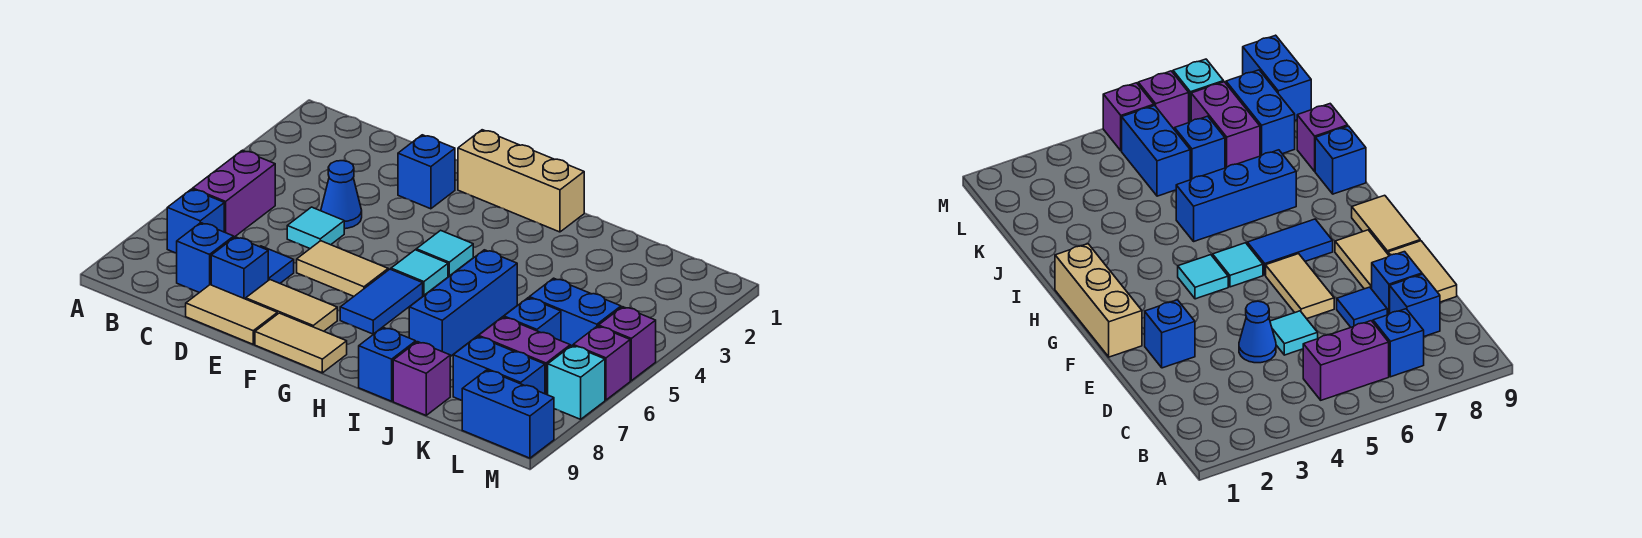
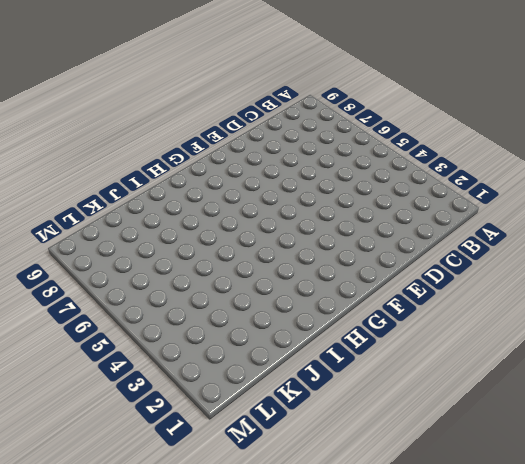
none -> purple 1x2 brick [193,150,275,237]
none -> blue 1x1 brick [167,189,224,253]
none -> blue 1x1 brick [177,223,234,293]

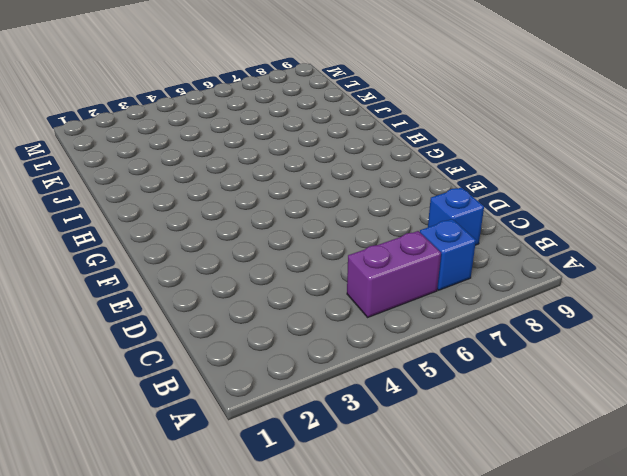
none -> blue 1x1 cone [321,161,362,229]
none -> cyan 1x1 tile [287,207,344,248]
none -> blue 1x1 tile [260,246,294,283]

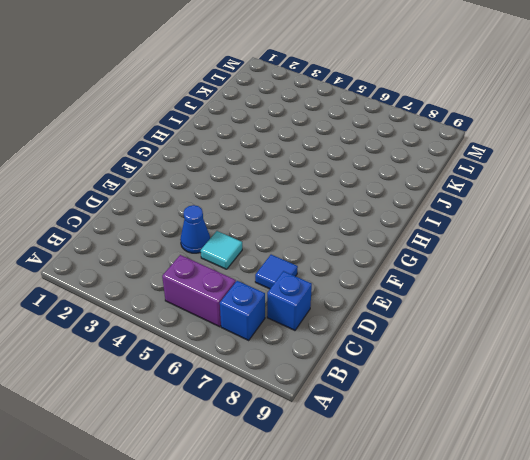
none -> blue 1x1 brick [211,237,268,299]
none -> tan 1x2 tile [186,285,277,344]
none -> blue 1x1 brick [398,135,455,209]

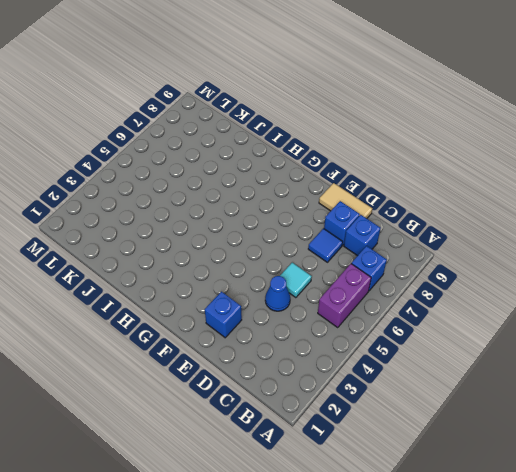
none -> tan 1x2 tile [297,241,388,296]
none -> tan 1x2 tile [246,280,337,331]
none -> tan 1x3 brick [458,130,584,232]

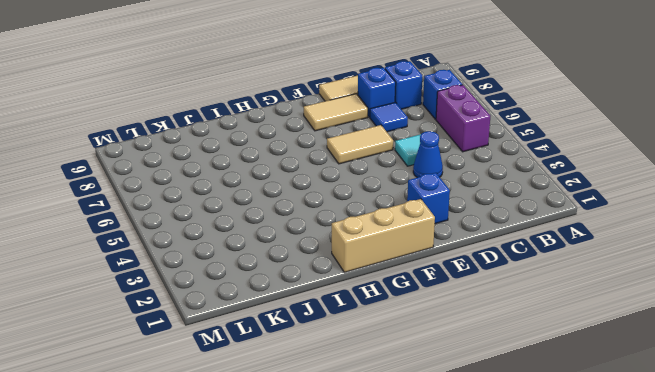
none -> tan 1x2 tile [255,313,347,373]
none -> cyan 1x1 tile [416,230,473,276]
none -> cyan 1x1 tile [391,250,448,295]

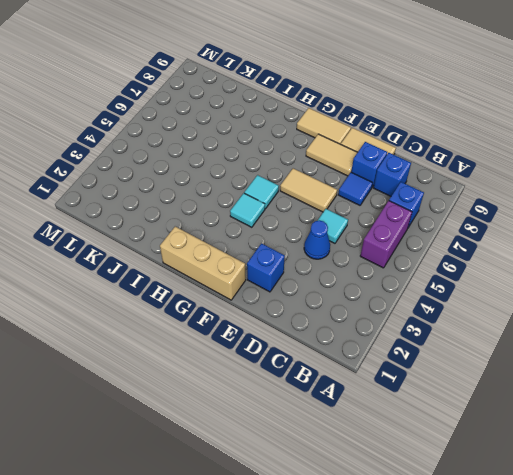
none -> blue 1x2 tile [340,269,423,334]
none -> blue 1x3 brick [409,250,517,357]
none -> blue 1x1 brick [359,327,416,401]

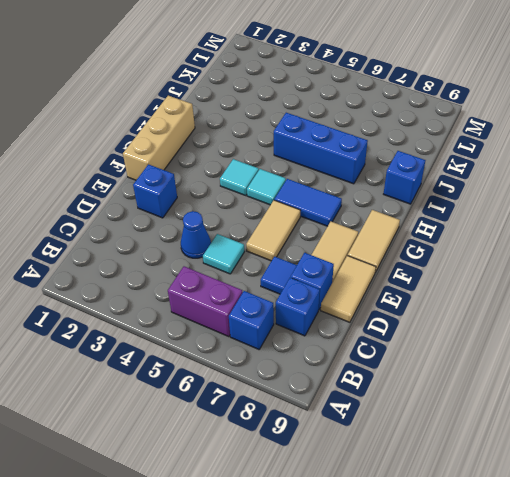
none -> purple 1x1 brick [393,342,450,415]
none -> blue 1x2 brick [529,278,621,346]
none -> blue 1x1 brick [504,298,561,341]

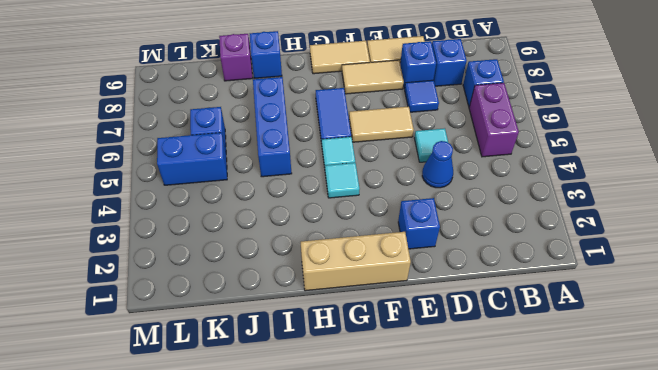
none -> purple 1x2 brick [479,317,570,395]
none -> blue 1x2 brick [453,337,545,400]
none -> blue 1x2 brick [462,370,554,458]

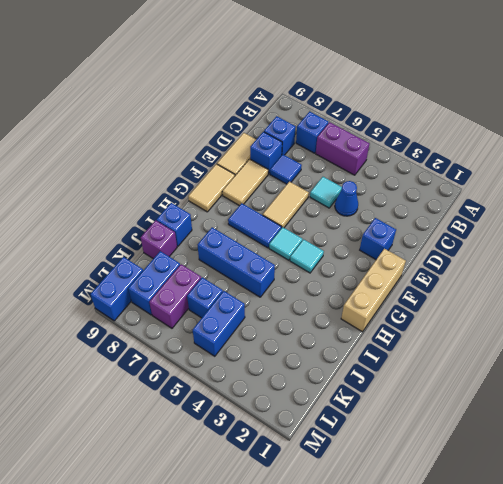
none -> purple 1x1 brick [599,307,656,381]
none -> purple 1x1 brick [573,326,630,400]
none -> cyan 1x1 brick [548,346,605,419]

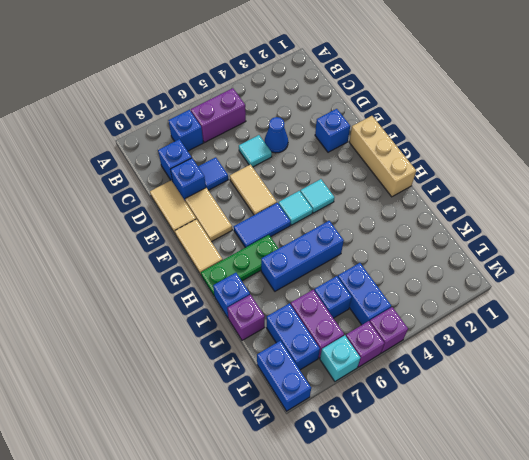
green 1x3 plate [201,235,279,296] -> none

